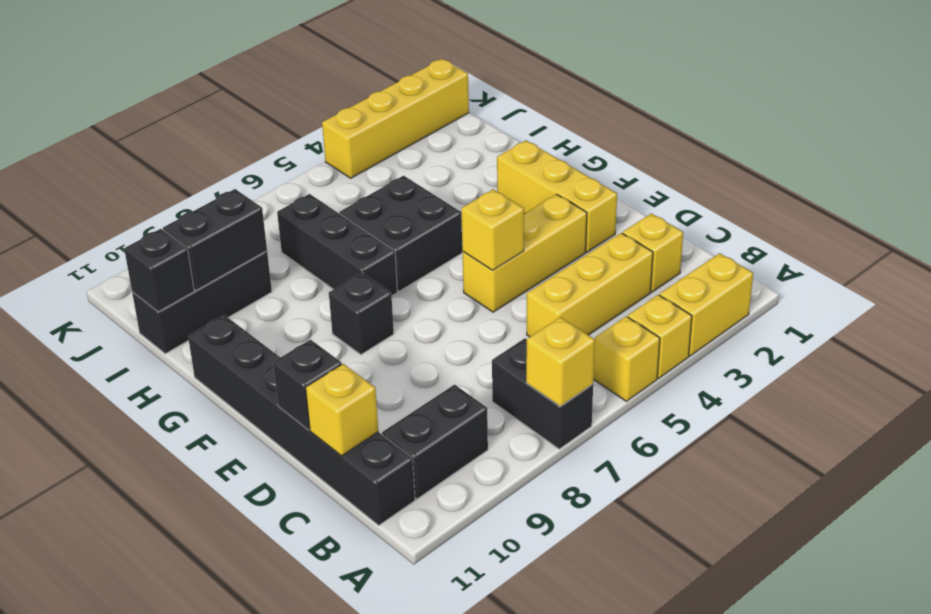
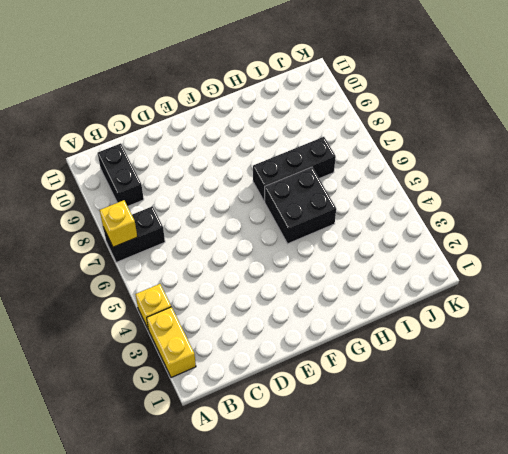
none -> yellow 1x1 brick [593,317,660,401]
none -> black 1x6 brick [188,315,415,525]
none -> yellow 1x1 brick [622,214,683,292]

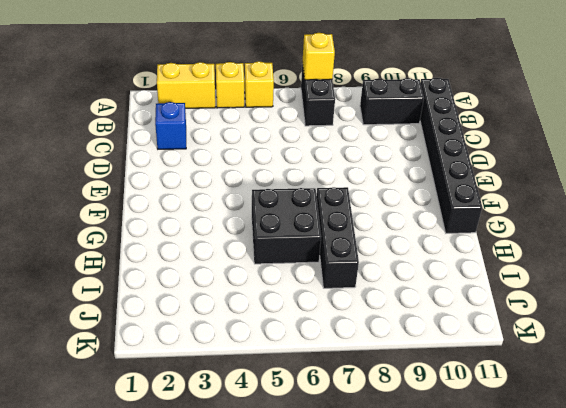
blue 1x1 brick [155,102,186,149] -> yellow 1x1 brick [622,214,683,292]
none -> yellow 1x3 brick [527,233,653,337]
none -> yellow 1x3 brick [497,140,617,252]
none -> yellow 1x3 brick [462,194,587,312]

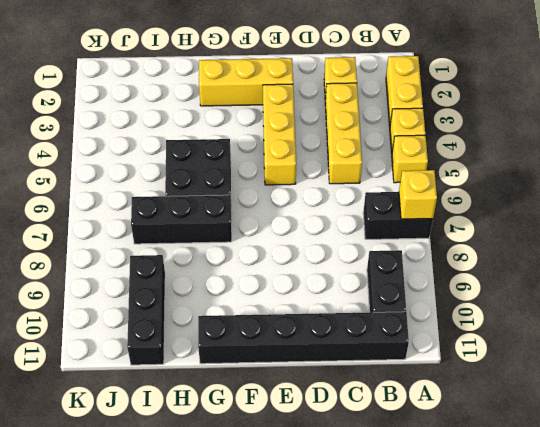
none -> black 1x1 brick [329,273,394,355]
none -> yellow 1x4 brick [322,59,469,178]
none -> yellow 1x1 brick [306,364,378,456]

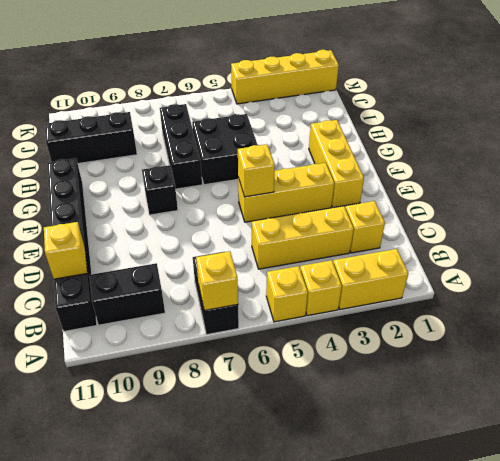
none -> black 1x1 brick [273,340,342,430]
none -> black 1x2 brick [163,189,267,290]
none -> black 1x1 brick [124,229,194,312]

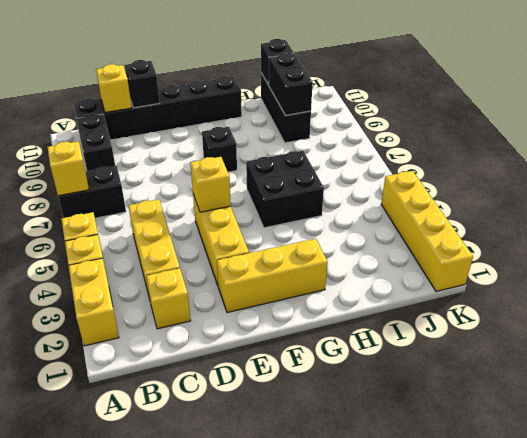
none -> black 1x3 brick [277,194,397,296]

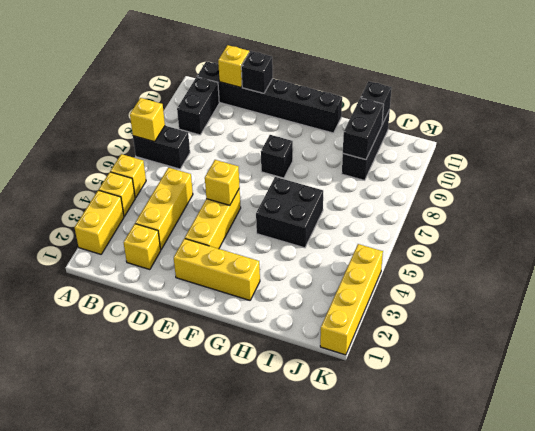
none -> black 1x3 brick [277,194,397,296]

